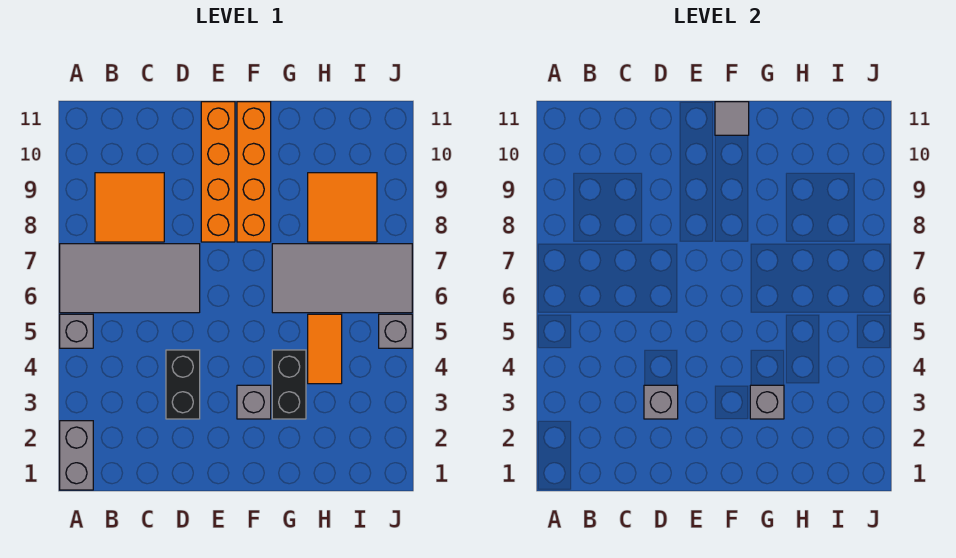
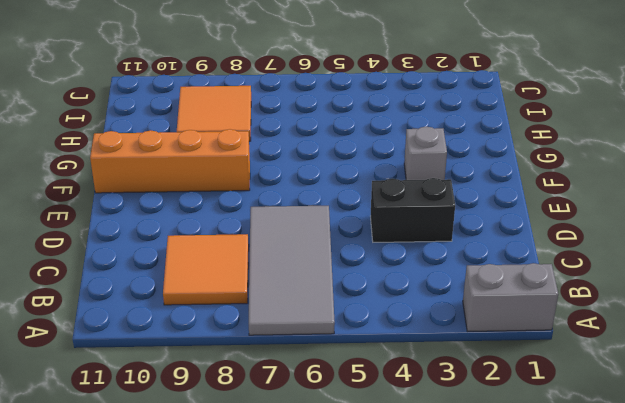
none -> grey 1x1 brick [60,314,93,348]
none -> orange 1x4 brick [201,102,235,242]
none -> black 1x2 brick [272,350,306,419]

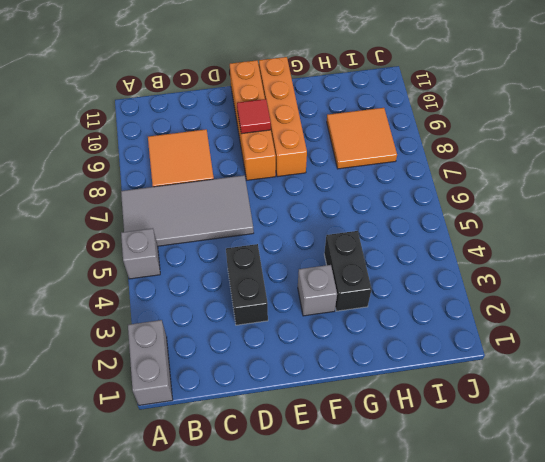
red 1x1 tile [237,99,271,134] -> none
none -> grey 2x4 tile [272,244,412,313]
none -> orange 1x2 tile [308,314,342,384]
none -> grey 1x1 brick [379,314,412,348]

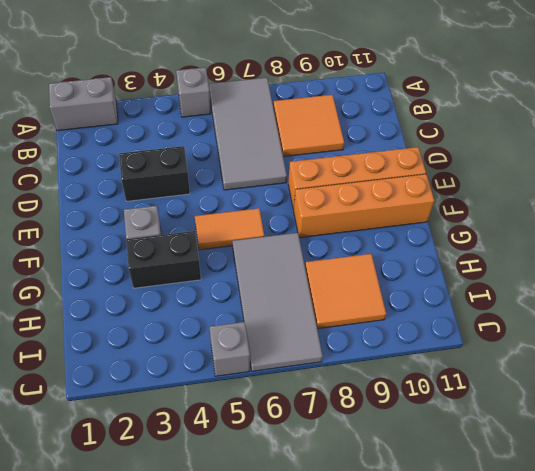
orange 1x2 tile [195,208,264,250] -> orange 1x2 tile moved to [308,314,342,384]
none -> grey 1x1 brick [644,385,678,419]
none -> grey 1x1 tile [715,102,749,135]
none -> grey 1x1 brick [750,385,784,419]

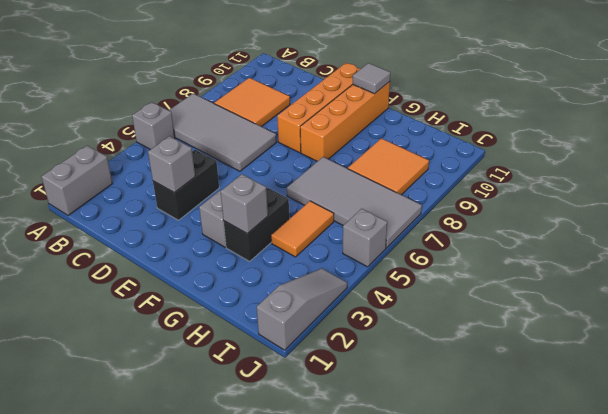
grey 1x3 slope [257,268,347,350] -> none

